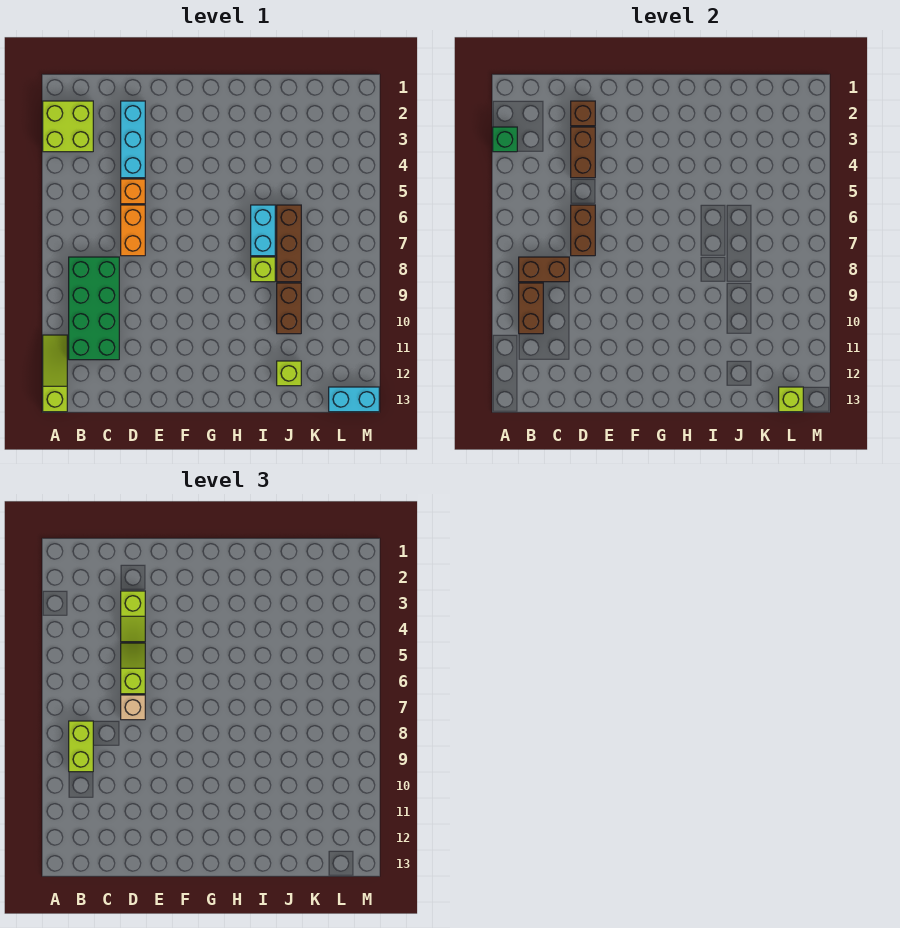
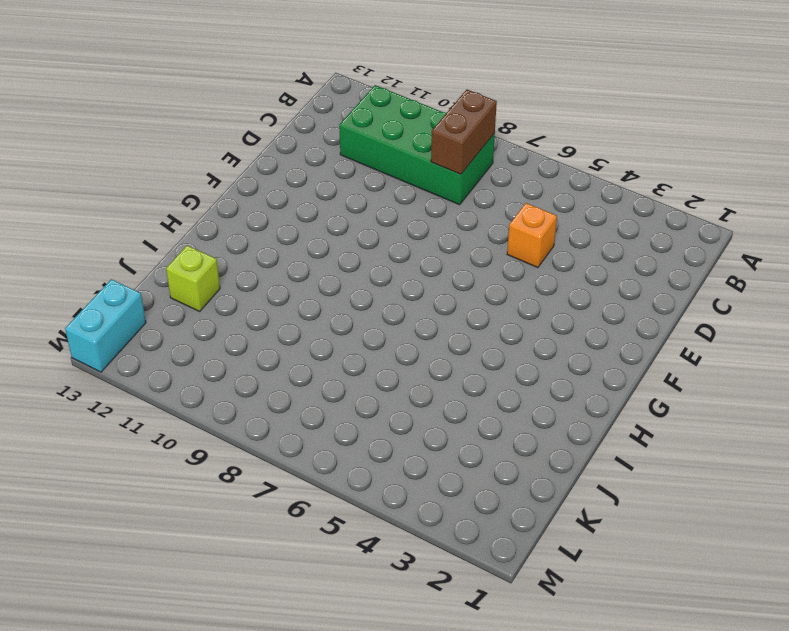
none -> lime 2x2 brick [43,101,93,152]
none -> lime 1x3 slope [43,335,67,412]
none -> cyan 1x3 brick [121,101,145,178]

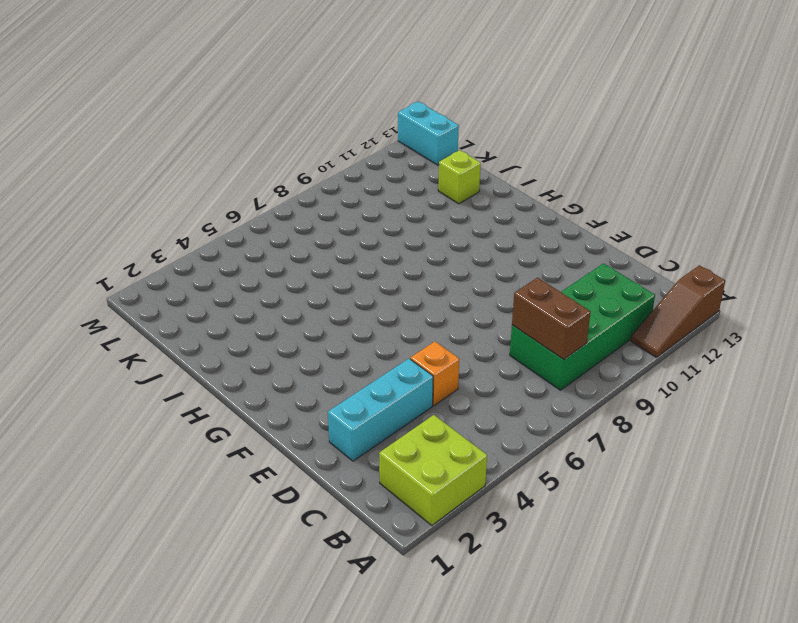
brown 1x3 slope [631,265,725,358] -> lime 1x3 slope [43,335,67,412]
none -> orange 1x2 brick [121,205,145,256]
none -> cyan 1x2 brick [251,205,275,256]
none -> lime 1x1 brick [251,257,275,282]

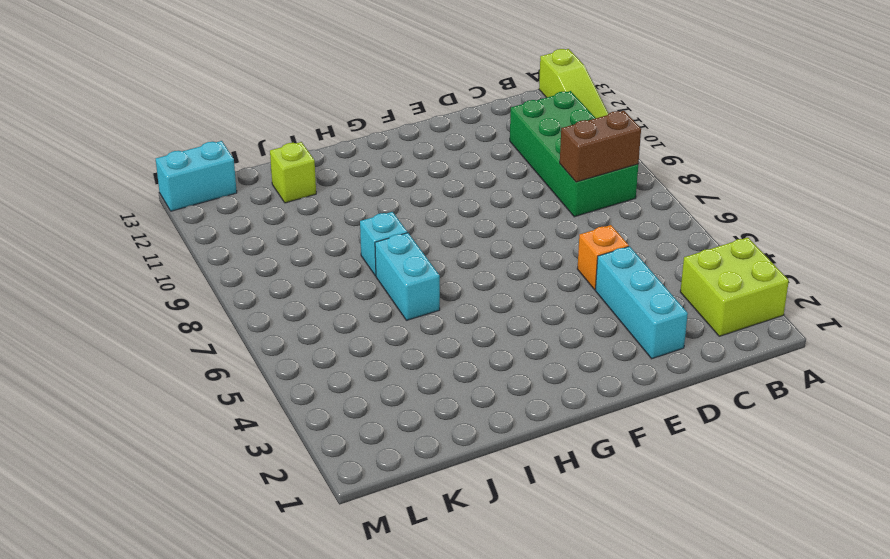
cyan 1x1 brick [360,212,407,276] -> lime 1x1 brick [251,257,275,282]
none -> orange 1x2 brick [121,205,145,256]
none -> brown 1x3 brick [277,205,301,282]
none -> brown 1x2 brick [277,283,301,334]

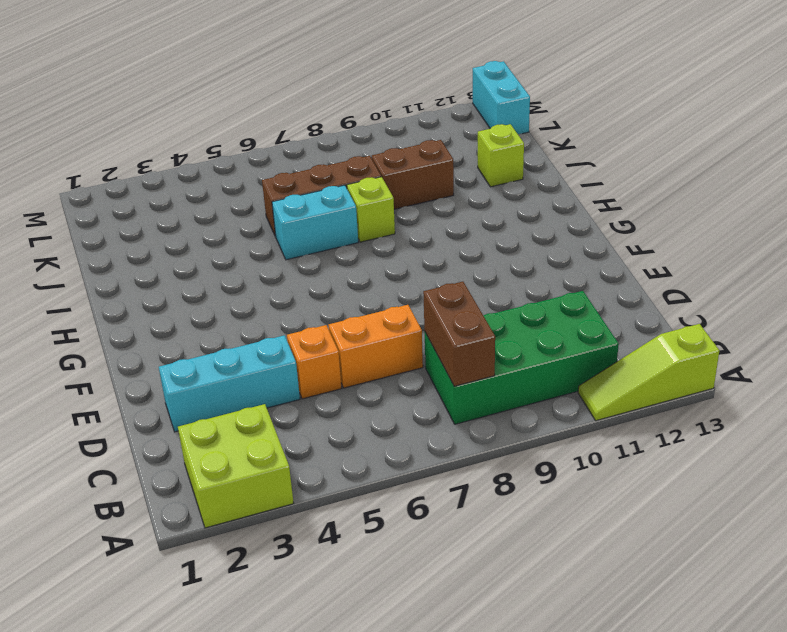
none -> green 1x1 brick [493,127,517,152]
none -> brown 1x2 brick [519,283,543,334]
none -> brown 1x1 brick [571,101,595,126]

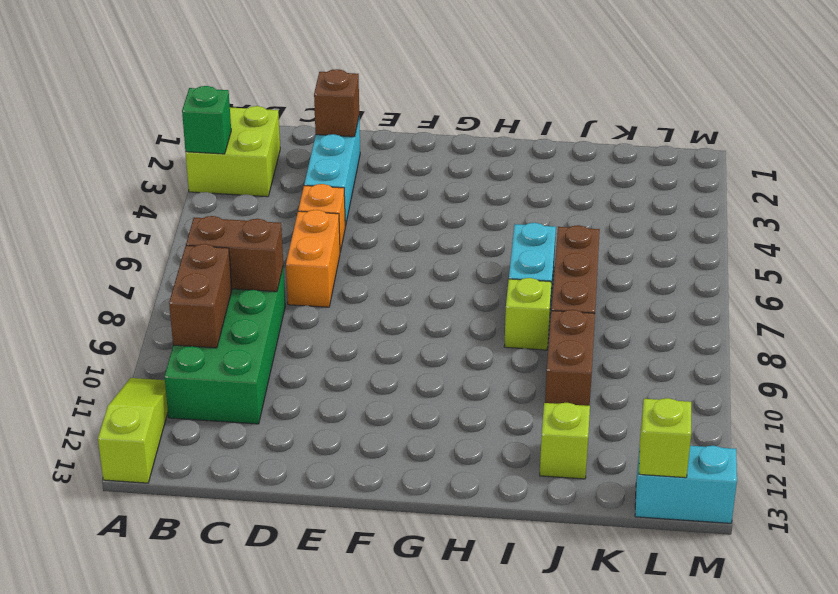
none -> brown 1x2 brick [571,127,595,178]
none -> brown 1x2 brick [571,205,595,256]
none -> lime 1x2 brick [69,721,93,772]

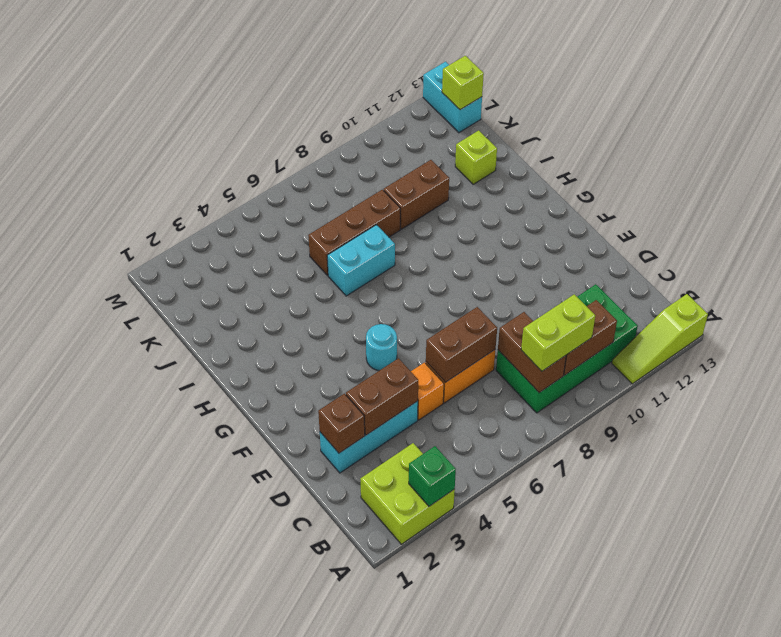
cyan 1x1 round brick [366,324,397,371] -> none
none -> lime 1x1 brick [251,257,275,282]
none -> lime 1x2 slope [121,591,145,642]
none -> lime 1x2 slope [121,643,145,694]

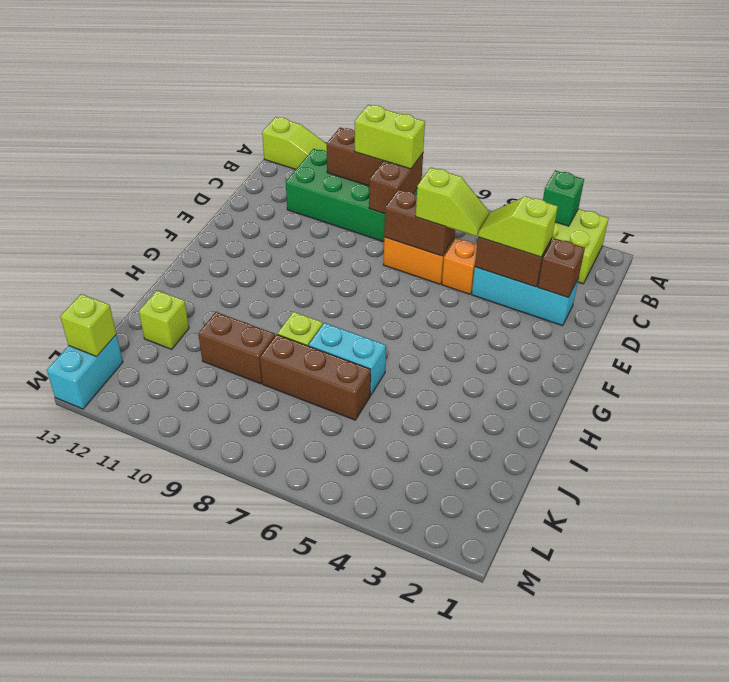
none -> tan 1x1 brick [121,695,145,720]

